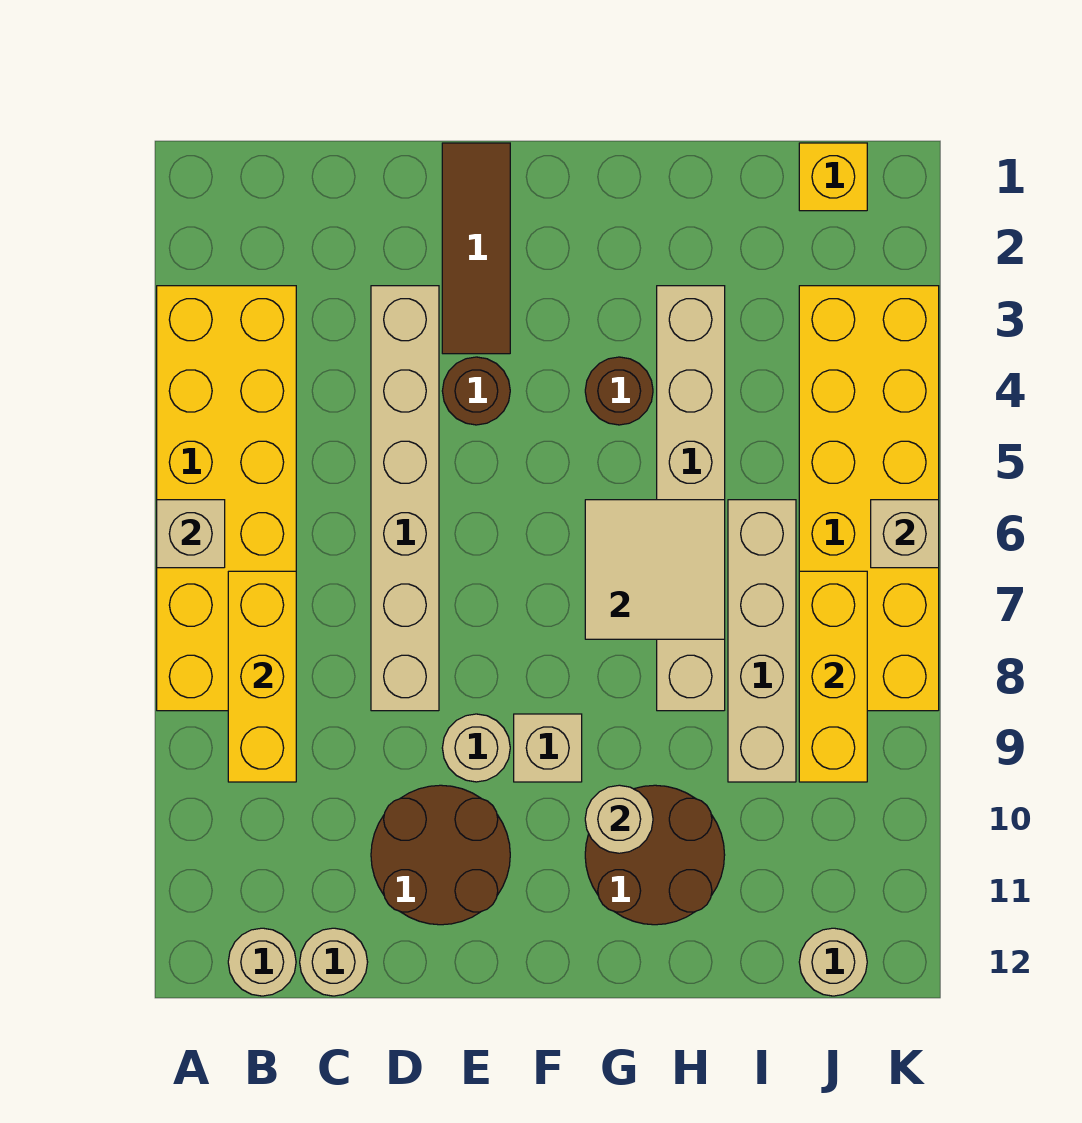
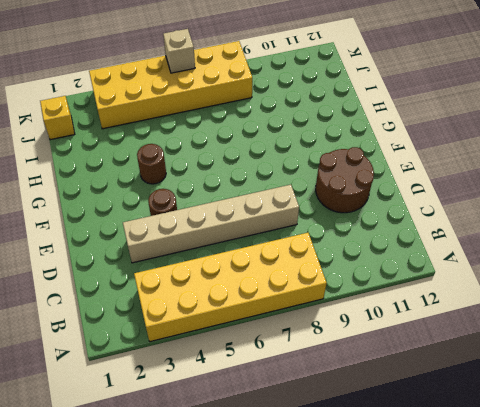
none -> tan 1x1 round brick [228,928,296,996]
none -> tan 1x1 round brick [300,928,368,996]
none -> brown 1x3 tile [442,143,510,354]

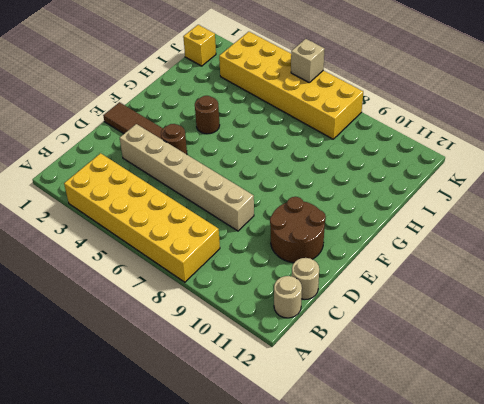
none -> tan 1x1 round brick [442,714,510,782]
none -> tan 1x1 brick [514,714,582,782]
none -> brown 2x2 round brick [585,785,725,925]

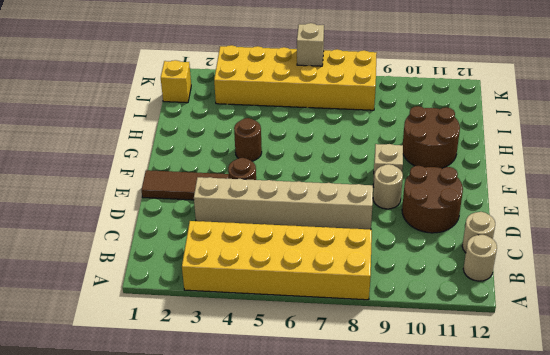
none -> tan 1x6 brick [657,286,725,711]
none -> tan 1x4 brick [728,500,796,782]
none -> tan 1x1 round brick [799,928,867,996]

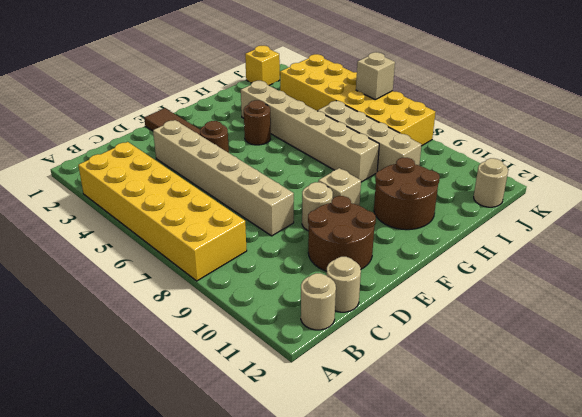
none -> tan 1x1 brick [157,500,225,568]
none -> yellow 1x3 brick [228,571,296,782]
none -> tan 2x2 tile [585,500,725,639]

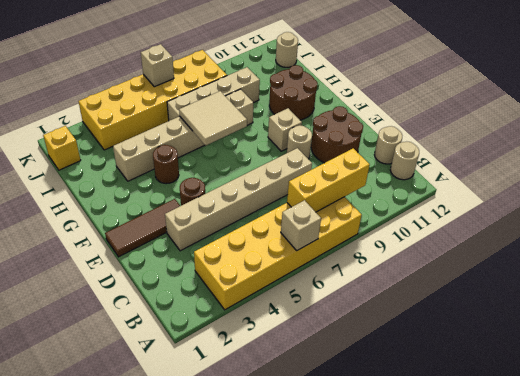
none -> tan 1x1 round brick [585,785,653,853]
none -> yellow 1x3 brick [799,571,867,782]

